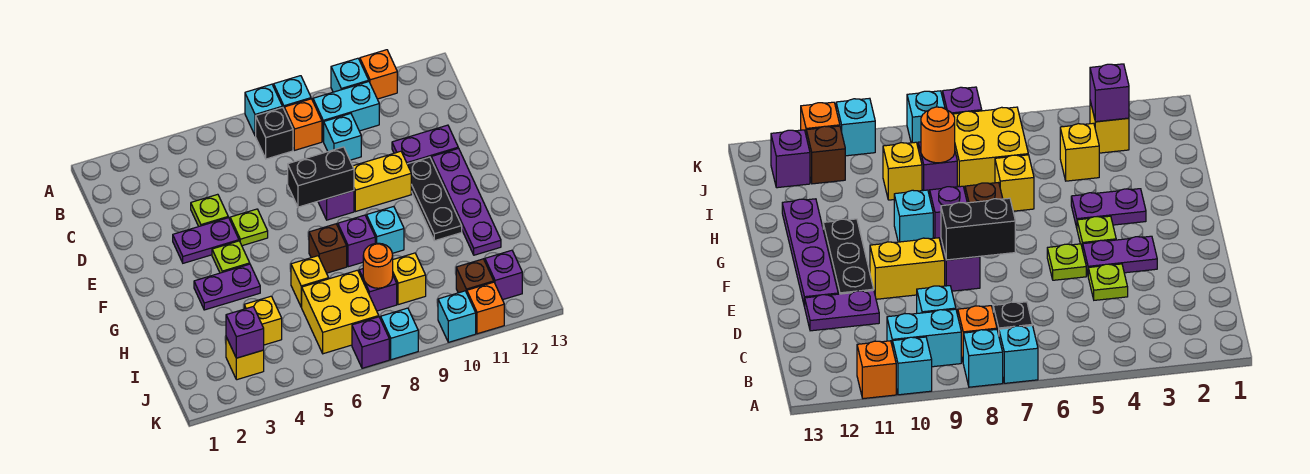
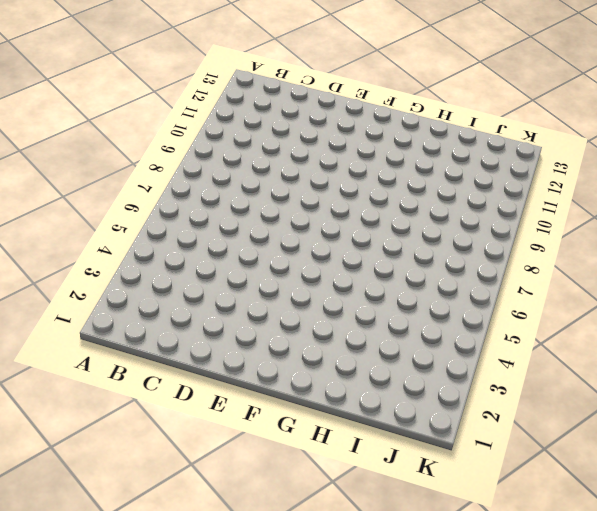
none -> cyan 1x1 brick [245,84,282,136]
none -> cyan 1x1 brick [274,76,311,108]
none -> cyan 1x1 brick [331,58,369,92]
none -> orange 1x1 brick [360,50,397,99]

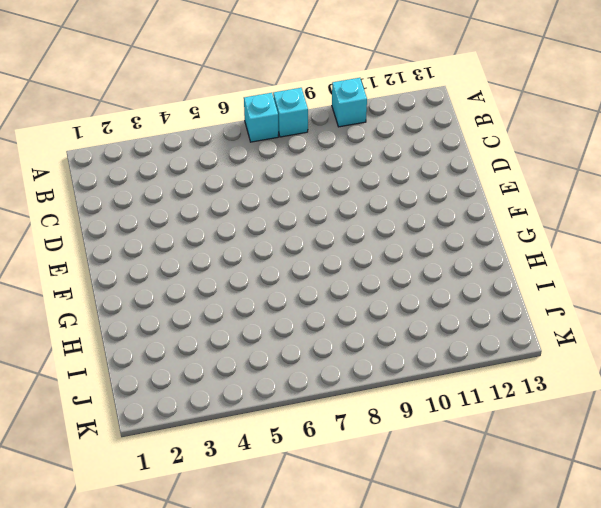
none -> orange 1x1 brick [360,50,397,99]
none -> black 1x1 brick [256,107,293,159]
none -> orange 1x1 brick [284,99,322,150]
none -> cyan 1x2 brick [313,82,379,141]

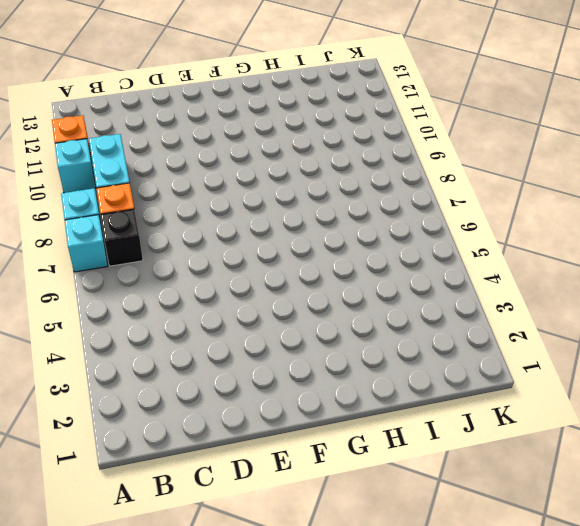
none -> cyan 1x1 brick [323,114,361,160]
none -> lime 1x1 plate [191,194,228,227]
none -> purple 1x2 plate [392,125,458,164]
none -> purple 1x2 plate [173,218,239,263]

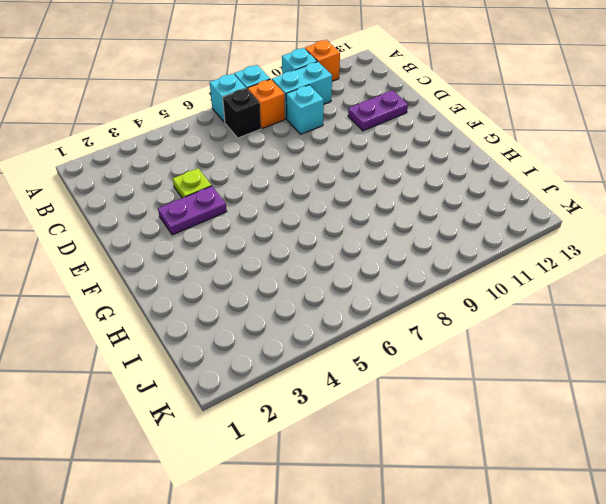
none -> lime 1x1 plate [230,209,268,246]
none -> purple 1x1 brick [318,191,354,220]
none -> yellow 1x2 brick [353,151,411,212]
none -> black 1x3 plate [407,157,462,241]

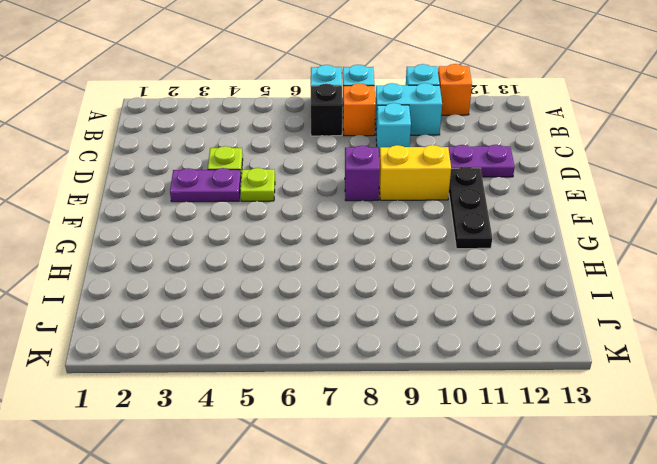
none -> purple 1x4 plate [431,148,501,255]
none -> lime 1x1 plate [212,241,250,273]
none -> purple 1x2 plate [194,264,260,310]
none -> brown 1x1 brick [309,224,347,273]

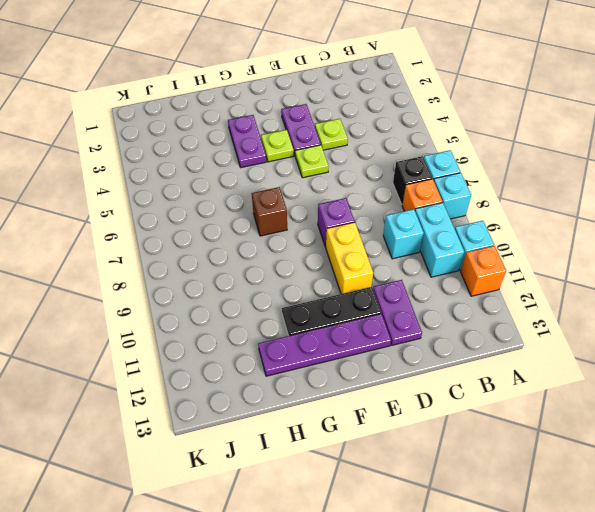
none -> purple 1x1 brick [338,215,375,267]
none -> cyan 1x1 brick [367,206,404,253]
none -> yellow 1x1 brick [291,256,329,307]
none -> yellow 1x1 brick [244,296,282,345]

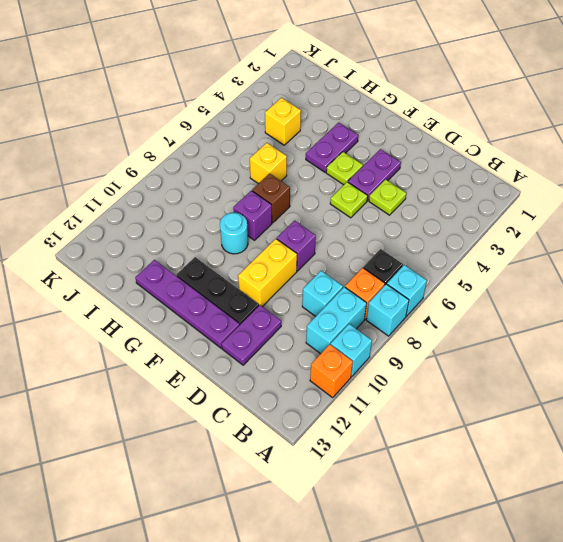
cyan 1x1 round brick [220,213,248,254] -> cyan 1x1 brick [367,206,404,253]
none -> yellow 2x2 brick [302,270,379,354]
none -> purple 1x1 brick [359,269,397,311]
none -> yellow 1x1 brick [393,253,426,305]
none -> yellow 1x1 brick [226,337,264,380]

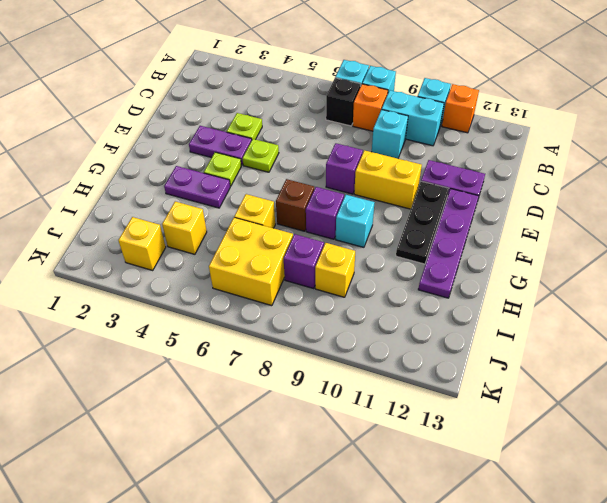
none -> brown 1x1 brick [456,259,494,293]
none -> purple 1x1 brick [485,250,522,300]
none -> purple 1x1 brick [352,317,389,368]
none -> cyan 1x1 brick [381,308,418,360]

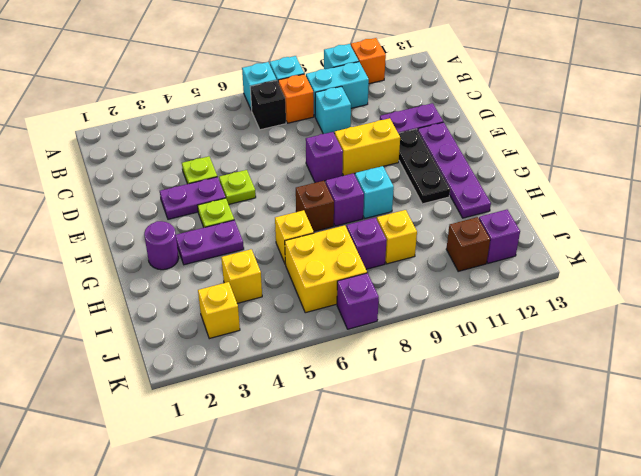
purple 1x1 round brick [144,221,179,270] -> none
none -> cyan 1x1 brick [381,308,418,360]
none -> cyan 1x1 brick [438,291,476,342]
none -> orange 1x1 brick [467,282,504,334]
none -> black 1x2 brick [288,147,354,207]

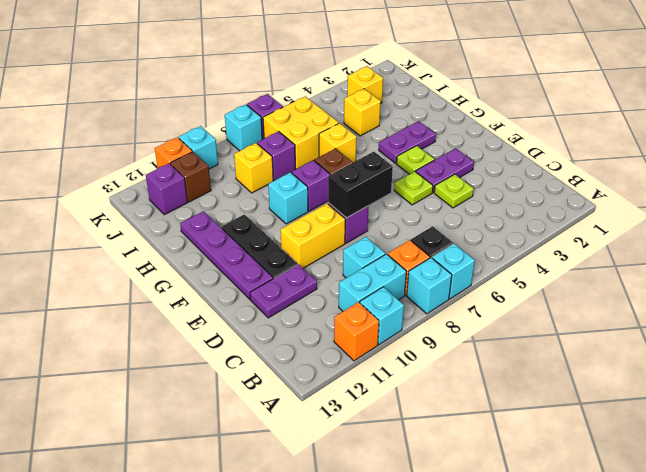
none -> orange 1x1 round brick [363,243,393,288]
none -> purple 1x1 brick [226,307,264,358]

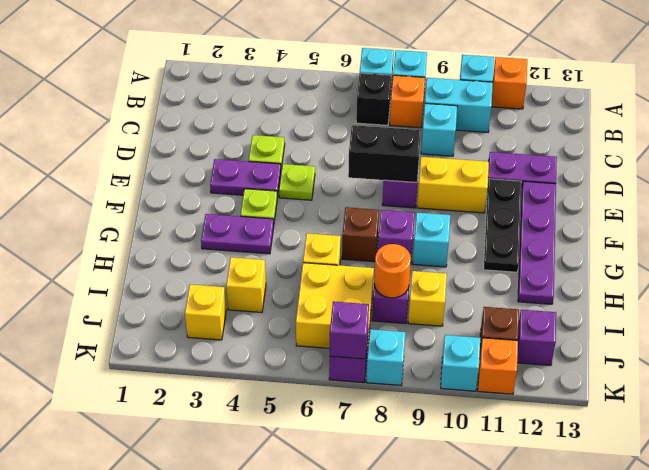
purple 1x1 brick [330,301,369,359] -> purple 1x1 brick moved to [226,307,264,358]

